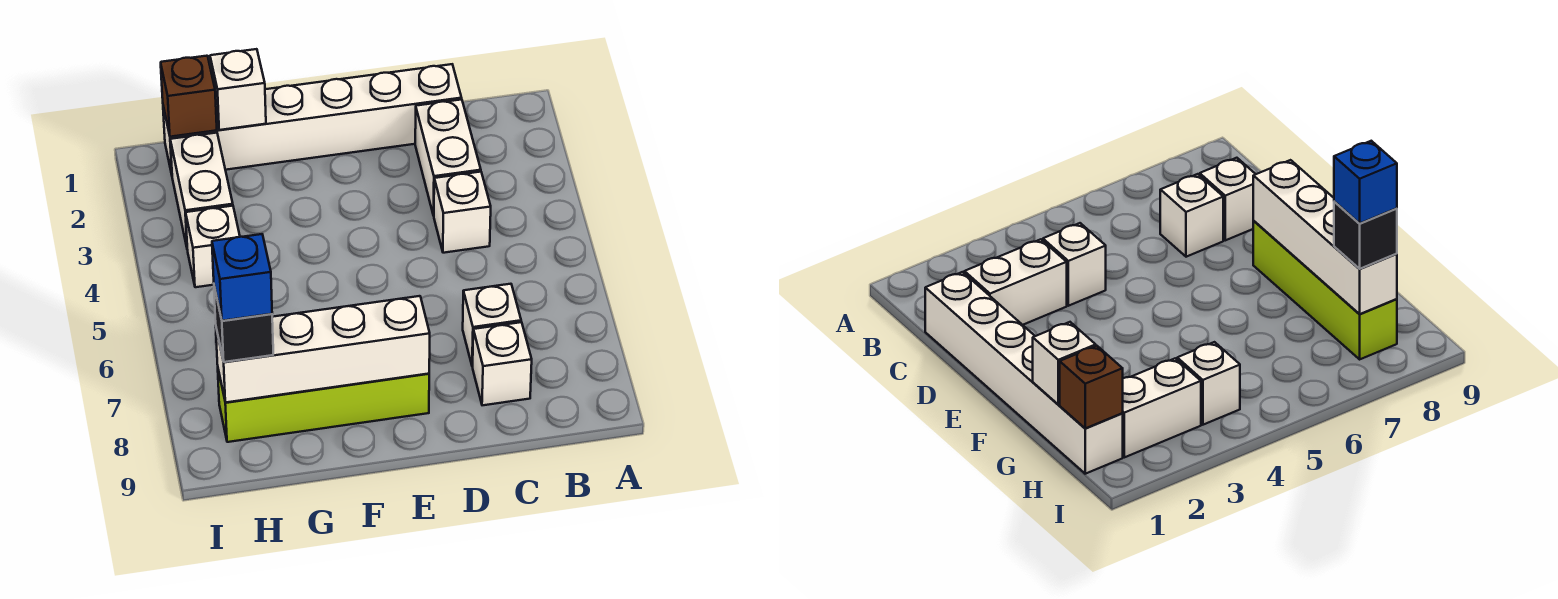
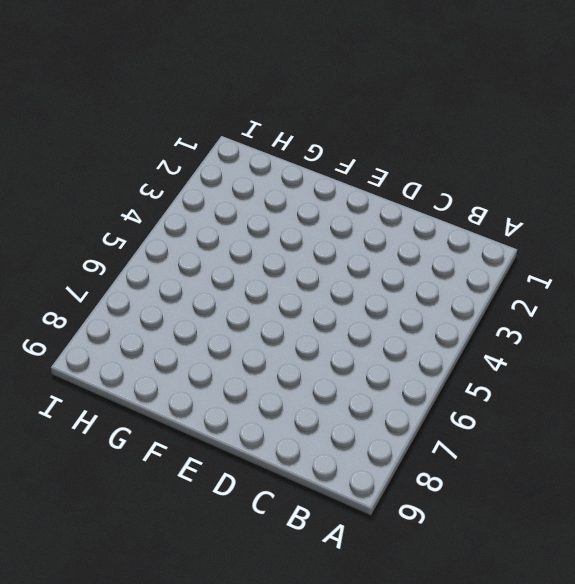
none -> white 1x6 brick [163,64,462,174]
none -> white 1x2 brick [415,99,481,216]
none -> white 1x1 brick [434,172,491,253]

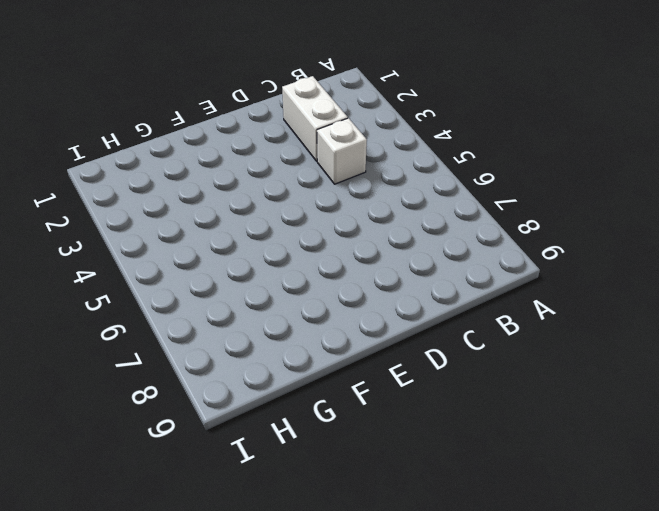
none -> white 1x6 brick [163,64,462,174]
none -> white 1x1 brick [463,284,521,366]
none -> white 1x1 brick [473,322,532,405]

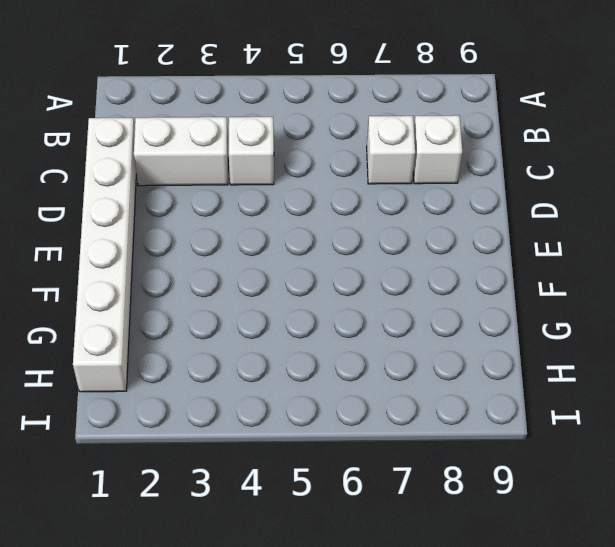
none -> lime 1x4 brick [218,370,429,442]
none -> white 1x2 brick [170,133,233,247]
none -> white 1x1 brick [186,206,240,287]

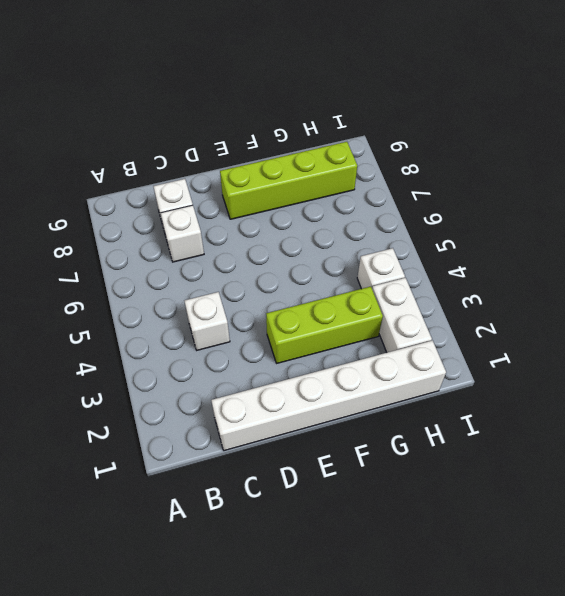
lime 1x3 brick [266,287,383,363] -> none
none -> white 1x2 brick [415,99,481,216]
none -> white 1x4 brick [216,296,430,403]
none -> white 1x1 brick [210,49,266,130]

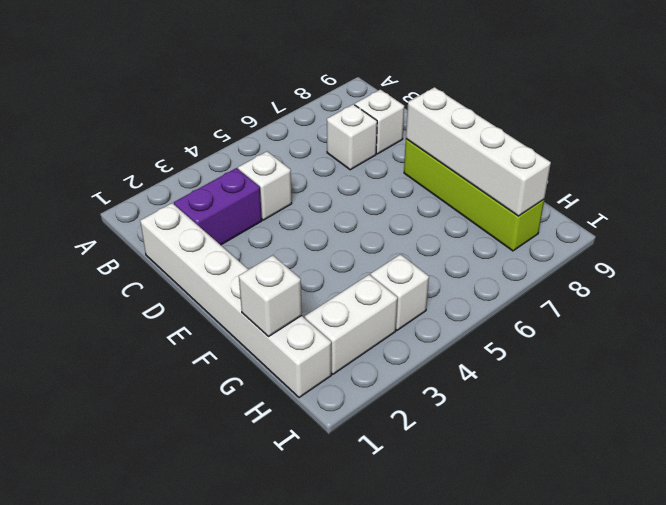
purple 1x2 brick [174,168,262,245] -> white 1x2 brick [415,99,481,216]
none -> brown 1x1 brick [161,56,217,137]
none -> black 1x1 brick [214,287,273,362]
none -> blue 1x1 brick [212,234,272,321]

